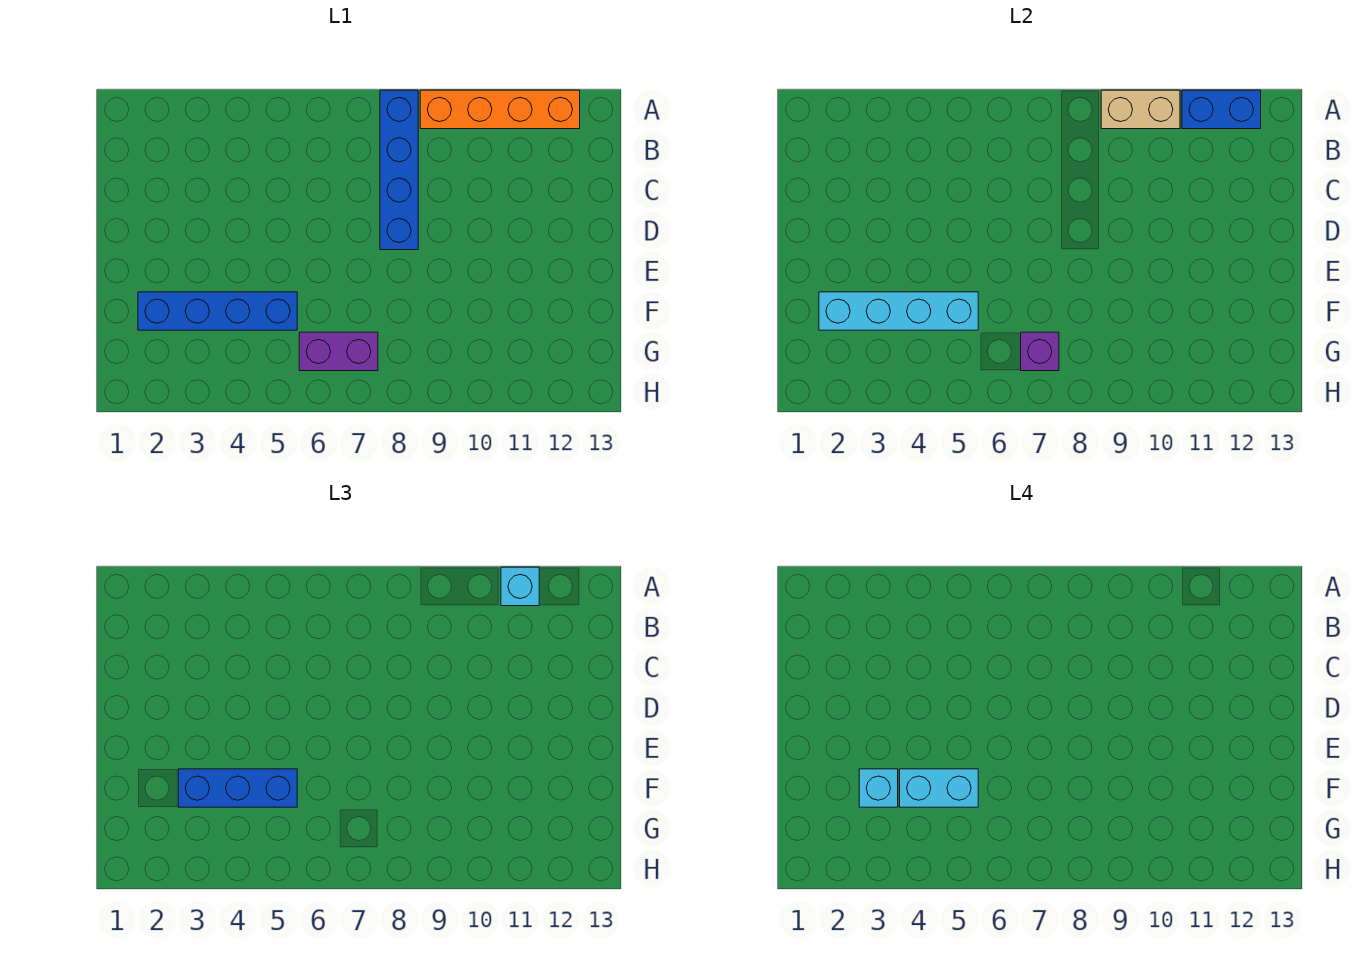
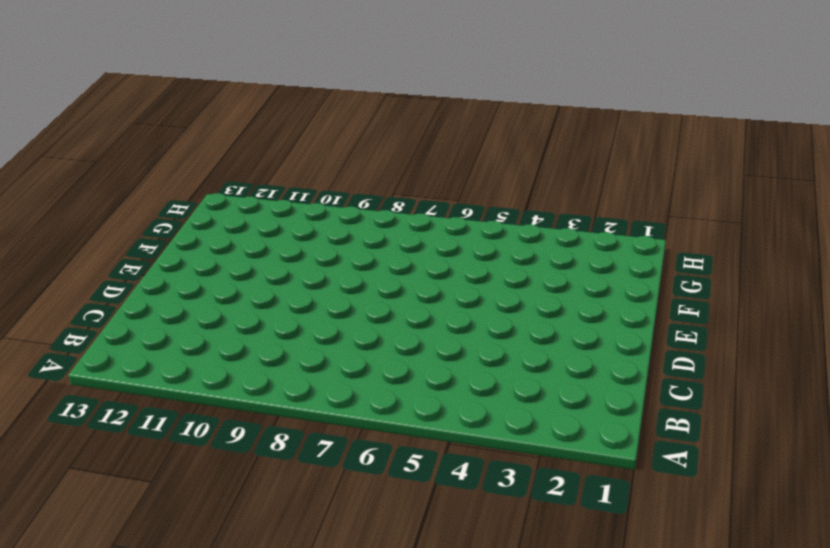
none -> blue 1x4 brick [380,90,418,250]
none -> orange 1x4 brick [420,90,580,129]
none -> blue 1x4 brick [138,292,297,330]

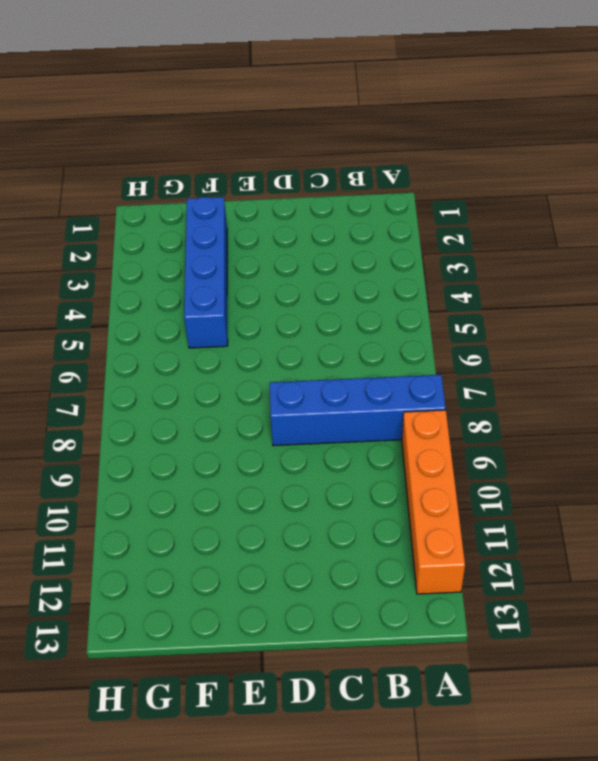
none -> purple 1x2 brick [299,332,378,371]
none -> tan 1x2 brick [1101,90,1180,129]
none -> blue 1x2 brick [1182,90,1261,129]

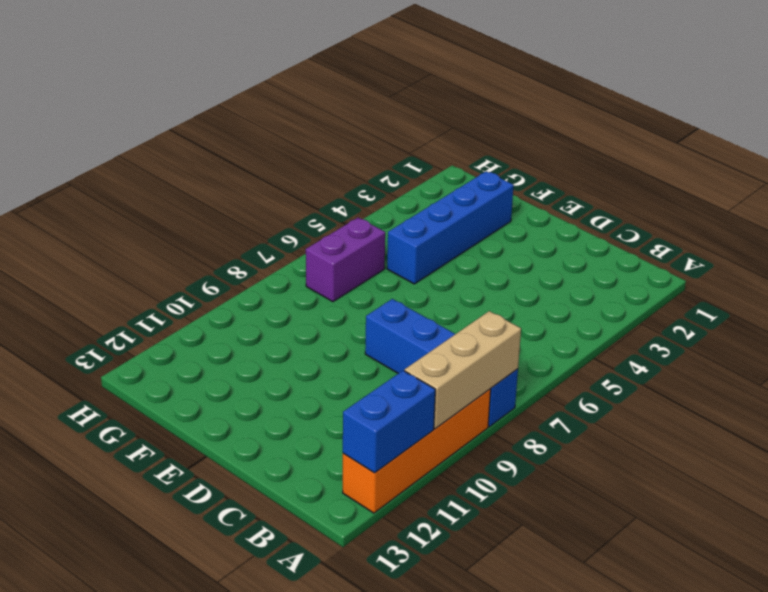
tan 1x3 brick [405,311,521,429] -> tan 1x2 brick [1101,90,1180,129]
none -> cyan 1x4 brick [819,292,978,330]
none -> purple 1x1 brick [1021,332,1059,371]
none -> cyan 1x1 brick [501,567,539,606]

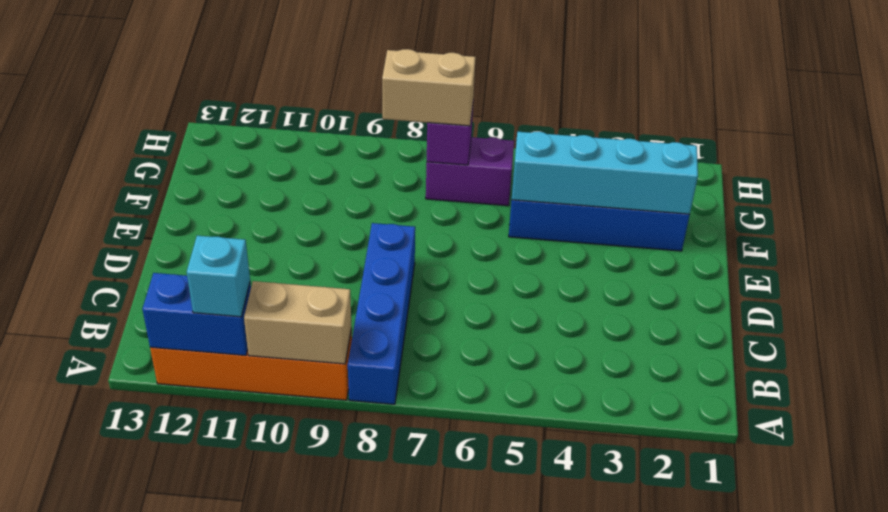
tan 1x2 brick [382,49,476,126] -> none
none -> blue 1x3 brick [178,769,297,807]
none -> cyan 1x1 brick [859,769,898,807]
none -> cyan 1x2 brick [900,769,978,807]

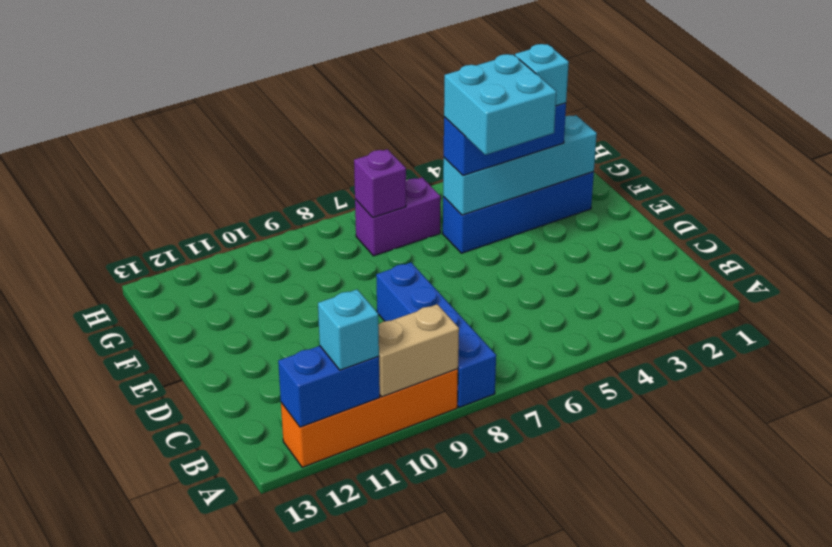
cyan 2x2 brick [444,54,556,155] -> cyan 1x2 brick [900,769,978,807]

